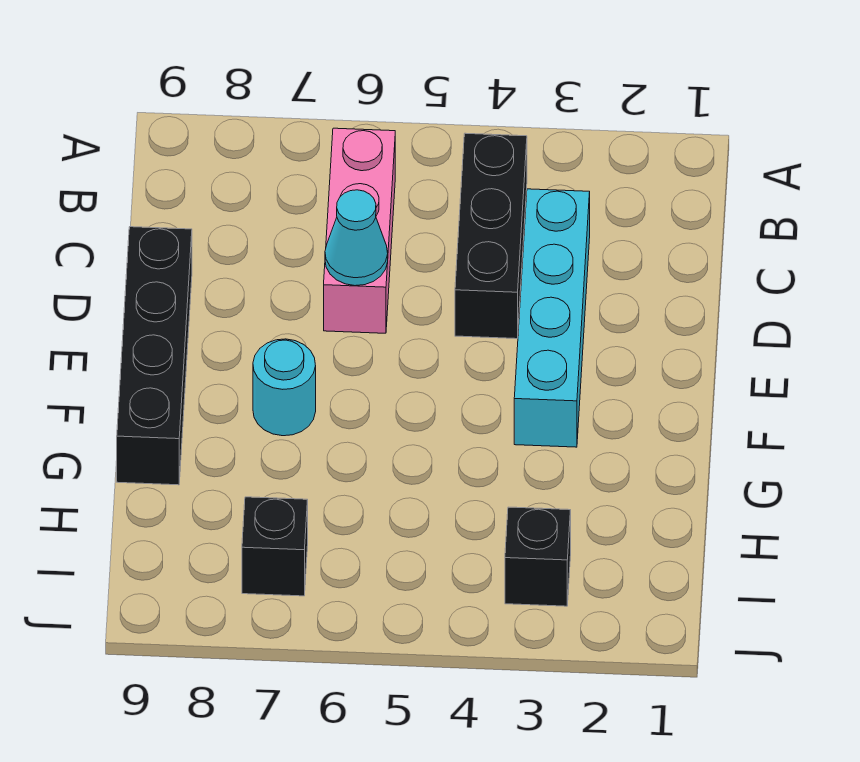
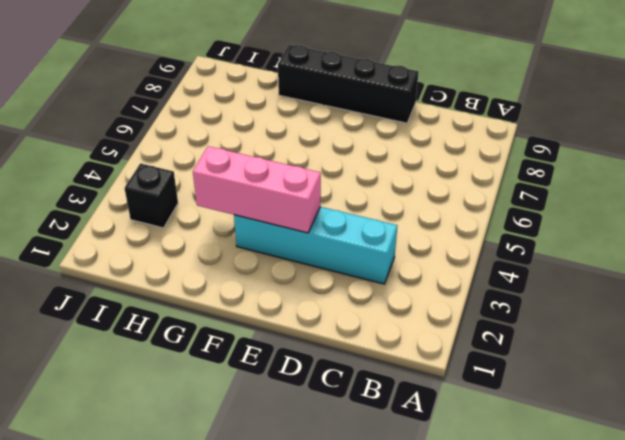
pink 1x3 brick [193,146,321,233] -> pink 1x3 brick moved to [324,128,395,333]
none -> black 1x3 brick [455,133,527,339]
none -> cyan 1x1 round brick [253,339,316,436]

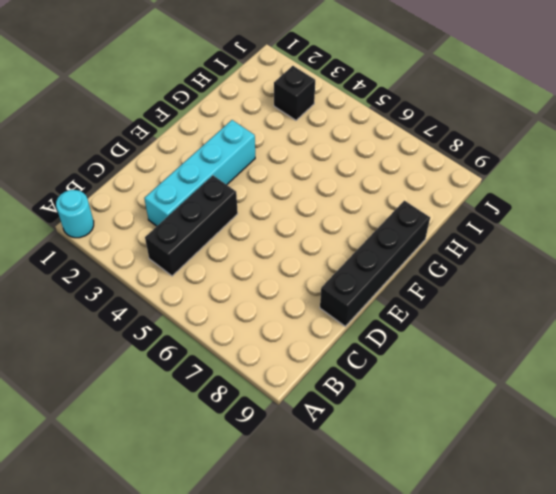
cyan 1x1 round brick [56,190,94,238] -> cyan 1x1 round brick moved to [253,339,316,436]
none -> pink 1x3 brick [324,128,395,333]
none -> black 1x1 brick [242,497,308,596]

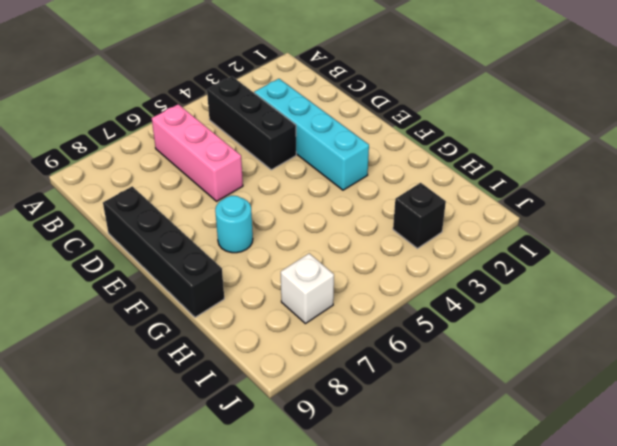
white 1x1 brick [281,253,334,324] -> black 1x1 brick [242,497,308,596]
none -> cyan 1x1 cone [325,190,388,286]

